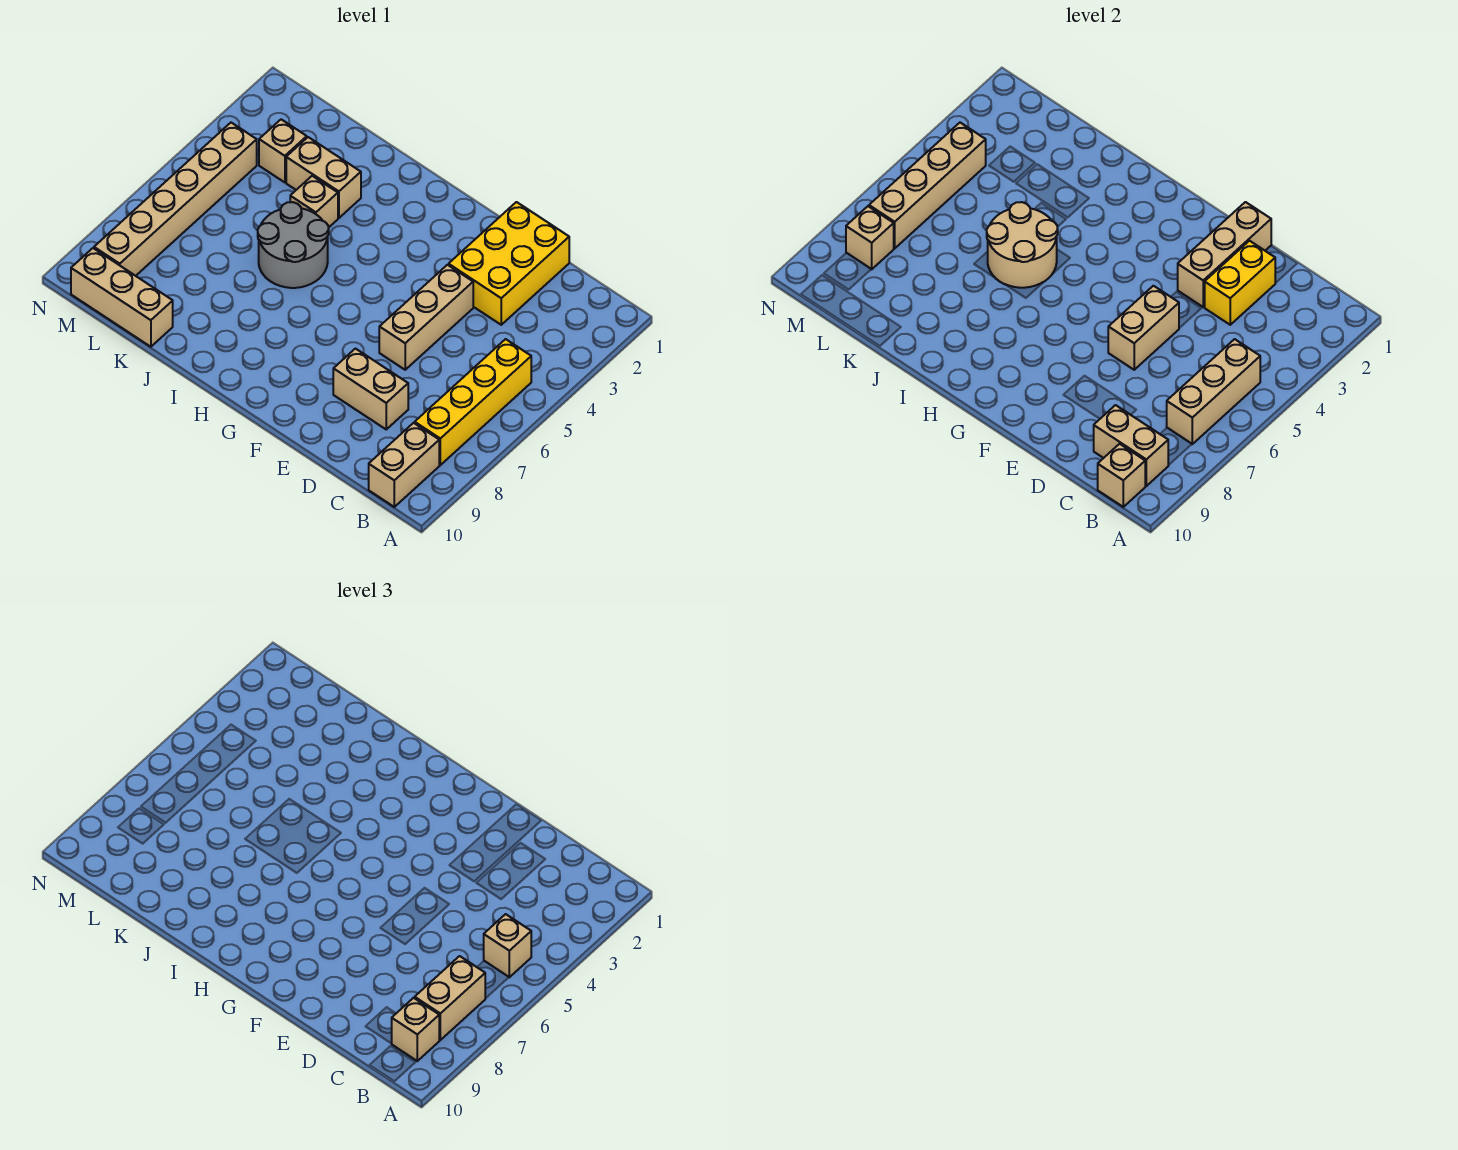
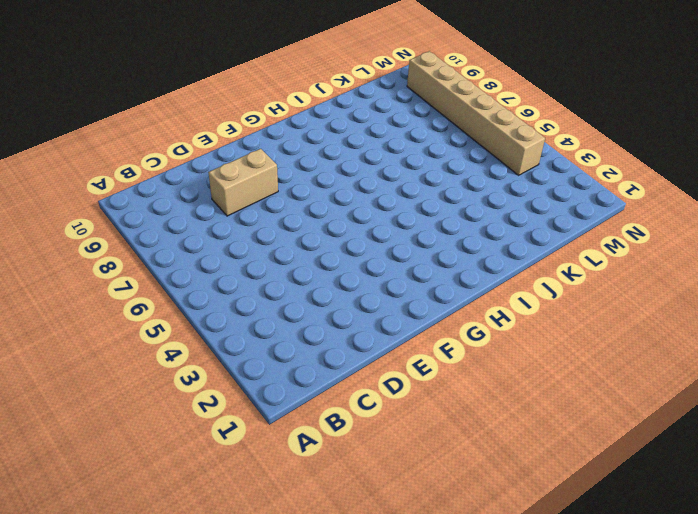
none -> yellow 1x4 brick [415,339,531,465]
none -> tan 1x2 brick [369,423,439,507]
none -> yellow 2x3 brick [449,202,569,325]

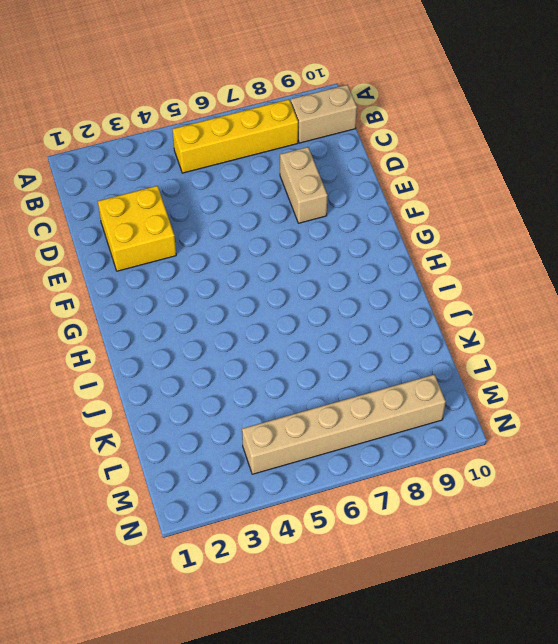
yellow 2x2 brick [98,186,176,271] -> yellow 2x3 brick [449,202,569,325]
none -> tan 1x3 brick [379,265,473,370]
none -> grey 2x2 round brick [258,202,329,288]
none -> tan 1x2 brick [286,137,361,218]

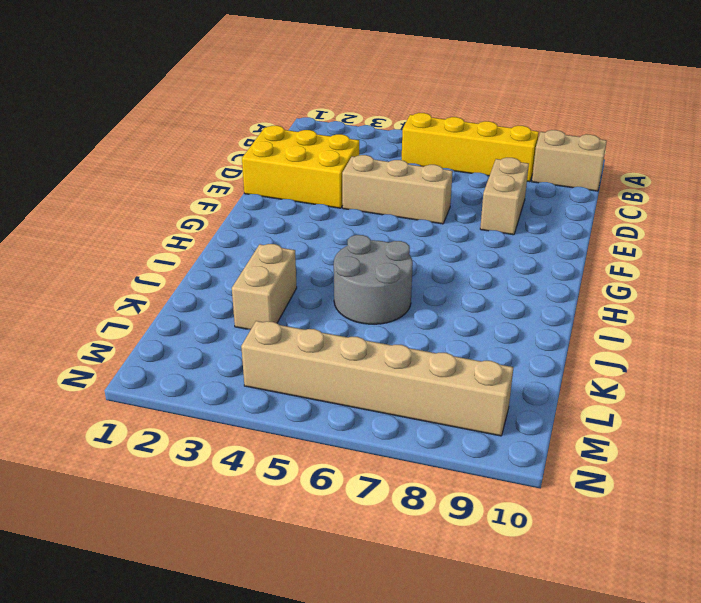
none -> tan 1x1 brick [290,176,338,228]
none -> tan 1x3 brick [71,248,173,347]
none -> tan 1x1 brick [259,119,307,182]

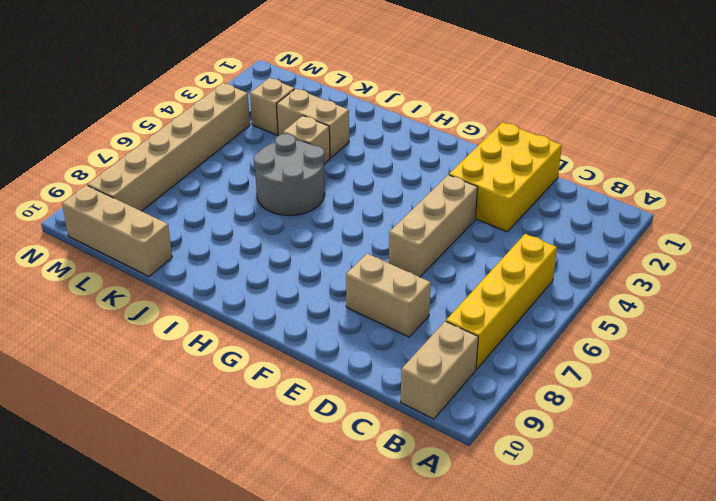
none -> tan 1x3 brick [1167,339,1260,444]
none -> tan 1x2 brick [1094,405,1168,486]
none -> tan 1x1 brick [1098,444,1145,507]

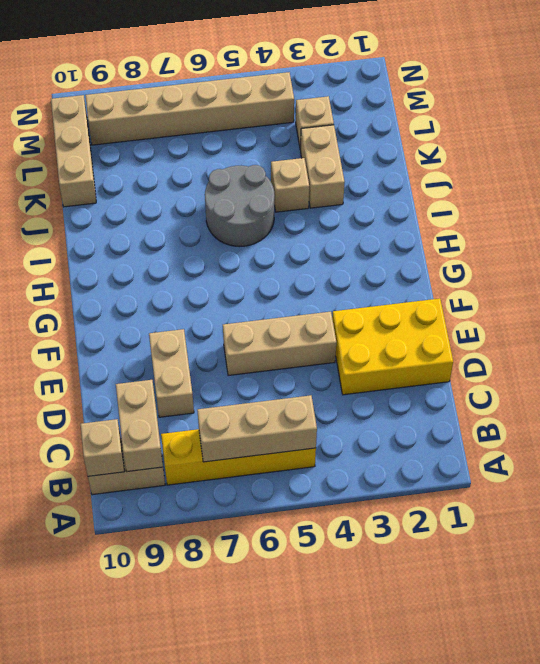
none -> yellow 1x2 brick [1204,241,1275,325]
none -> tan 1x3 brick [1178,202,1271,307]
none -> tan 1x2 brick [1108,286,1179,370]

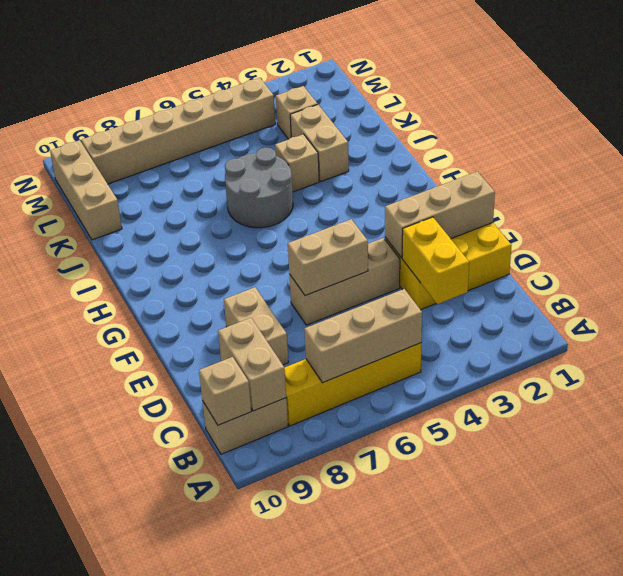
yellow 1x2 brick [402,217,469,304] -> yellow 1x2 brick turned to [1204,241,1275,325]
none -> tan 2x2 round brick [987,202,1058,288]
none -> tan 1x4 brick [869,123,986,248]
none -> tan 1x1 brick [846,206,894,269]

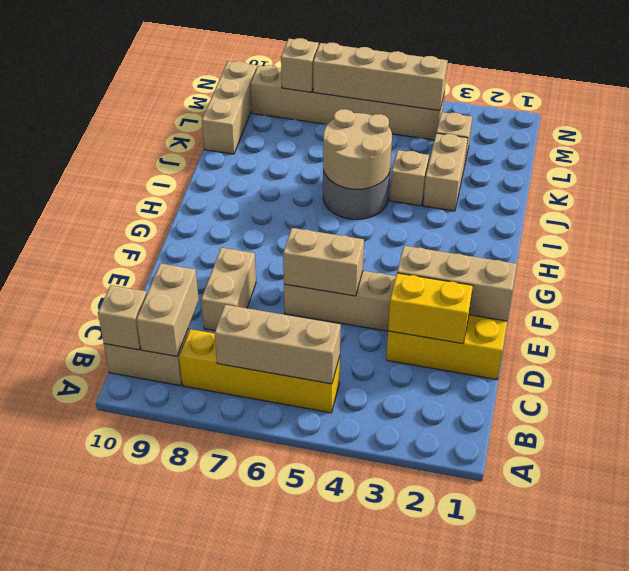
none -> tan 1x1 brick [484,914,531,977]
none -> tan 1x2 brick [415,956,485,1040]
none -> tan 1x1 brick [391,998,439,1061]

